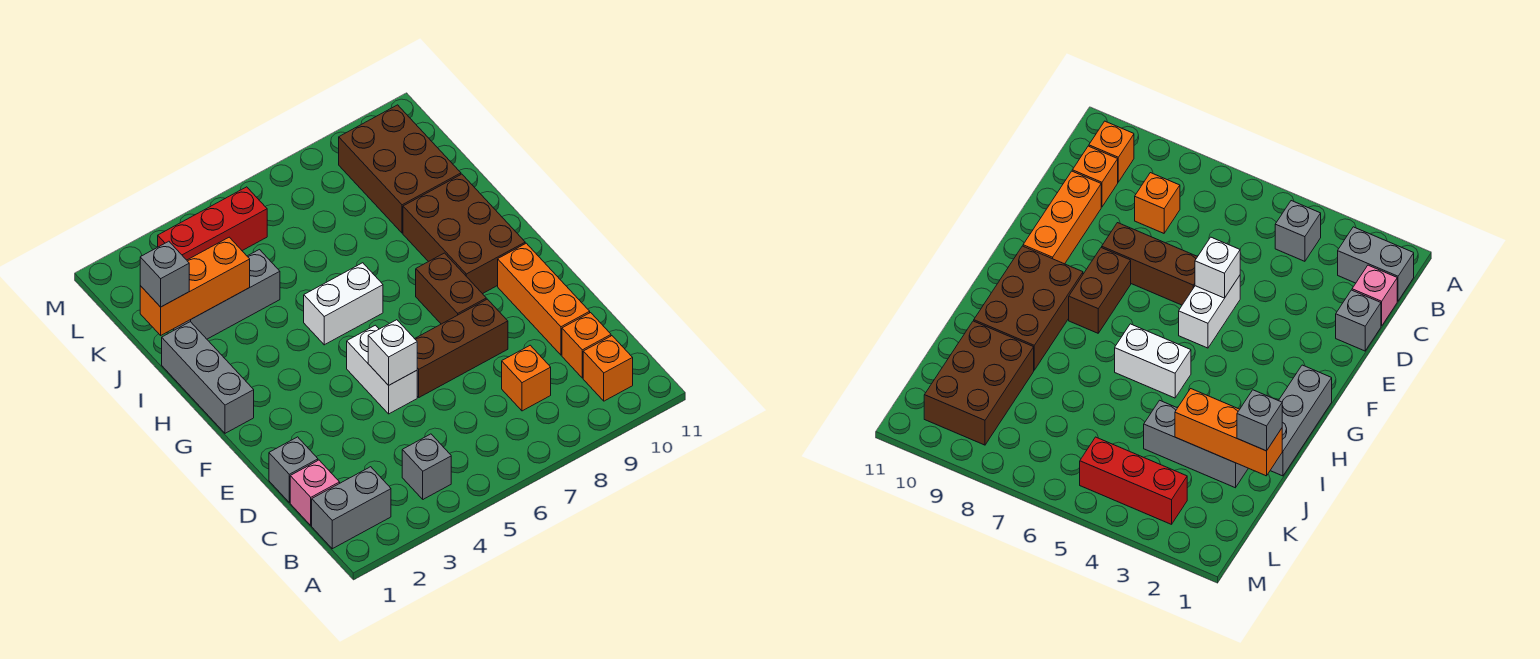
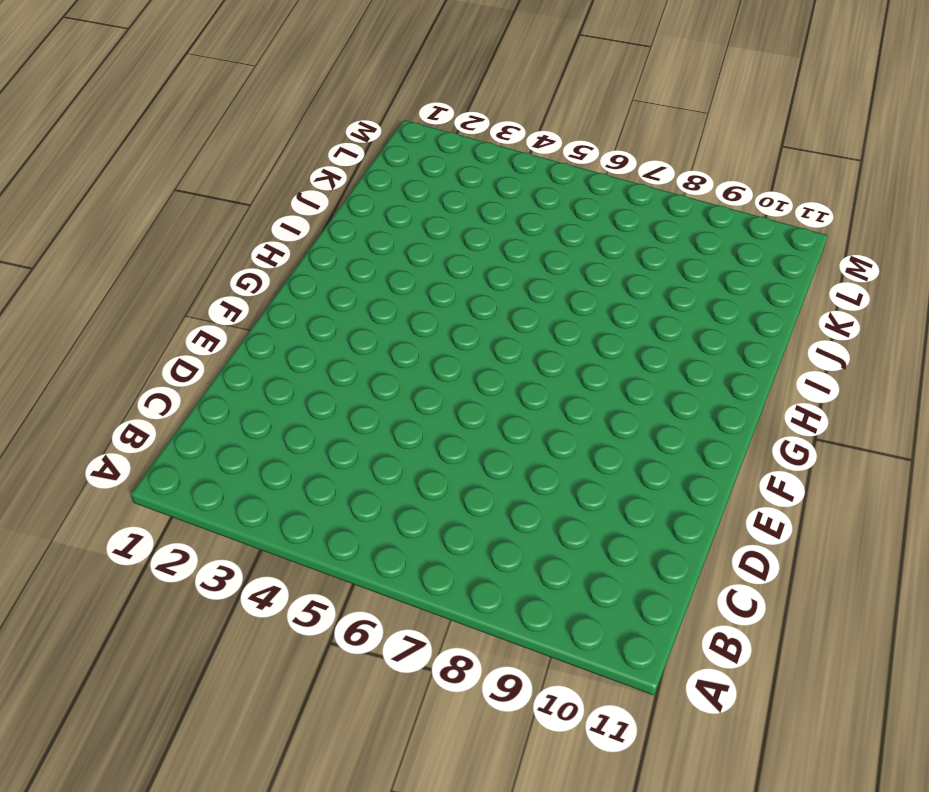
none -> grey 1x2 brick [312,467,391,549]
none -> grey 1x1 brick [402,434,451,499]
none -> orange 1x1 brick [583,336,633,401]

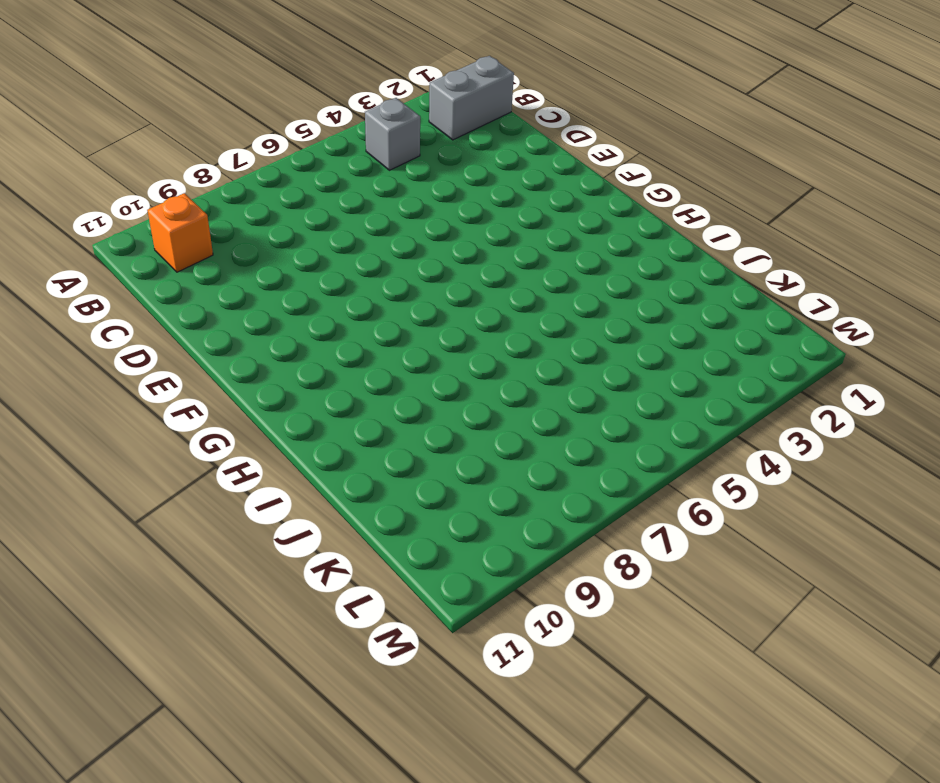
none -> pink 1x1 brick [290,460,340,526]
none -> orange 1x1 brick [502,345,551,411]
none -> orange 1x1 brick [562,313,611,378]

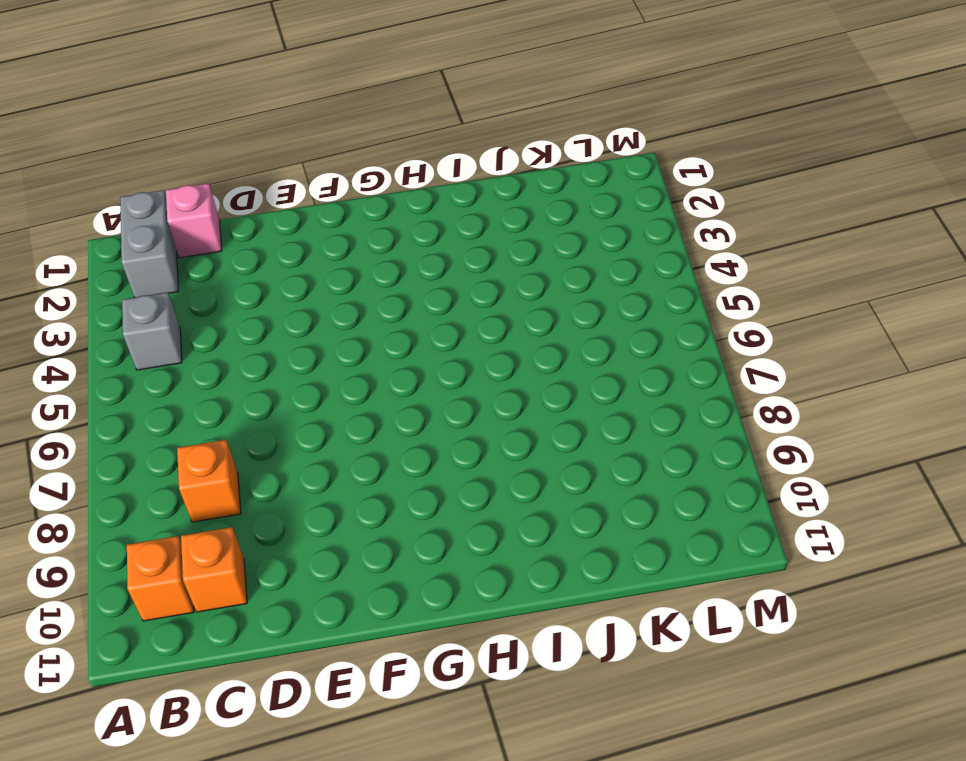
none -> grey 1x1 brick [269,437,318,503]
none -> orange 1x3 brick [498,243,590,355]
none -> white 1x2 brick [347,325,417,414]

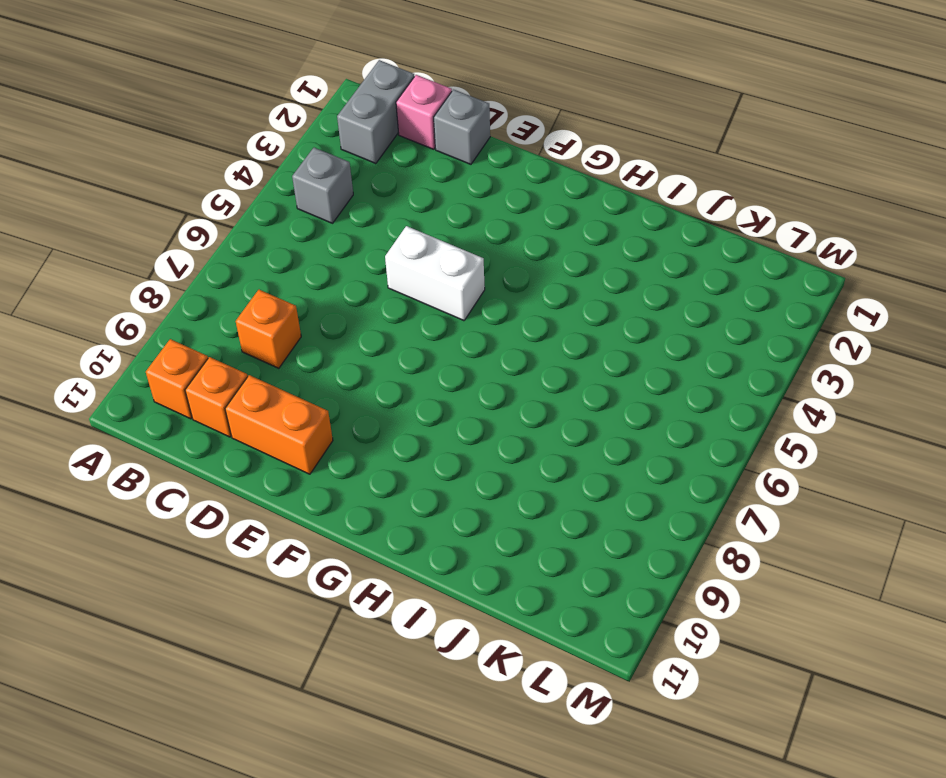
orange 1x2 brick [225,375,333,474] -> orange 1x3 brick [498,243,590,355]
none -> brown 1x3 brick [415,299,508,397]
none -> brown 1x2 brick [416,253,486,324]
none -> grey 1x3 brick [162,322,254,433]

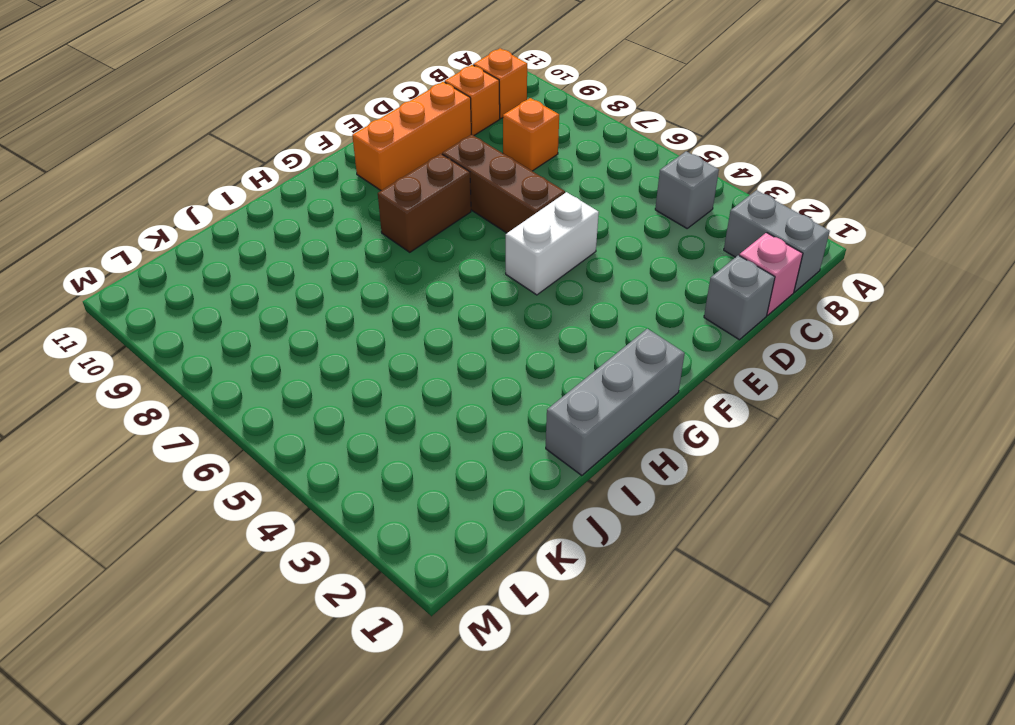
none -> brown 2x3 brick [403,174,525,294]
none -> white 1x2 brick [304,263,383,345]
none -> grey 1x3 brick [174,250,280,339]

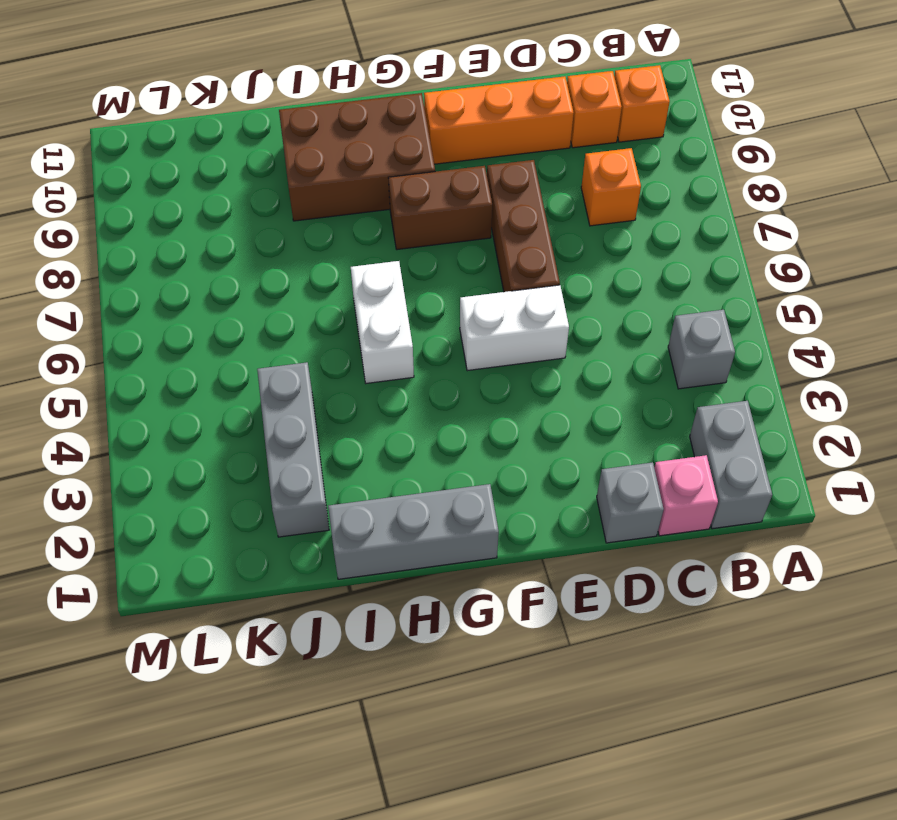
none -> brown 2x3 brick [339,105,461,233]
none -> red 1x3 brick [158,187,267,260]
none -> white 1x1 brick [368,320,417,385]

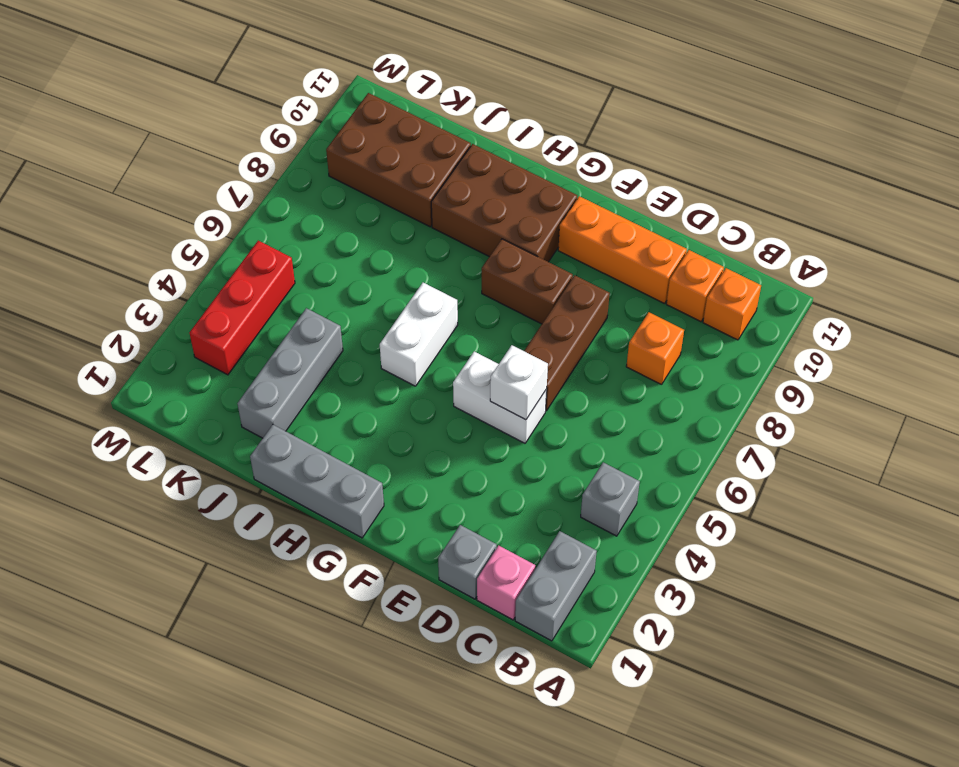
none -> orange 1x3 brick [140,237,250,335]
none -> grey 1x1 brick [140,241,189,307]

